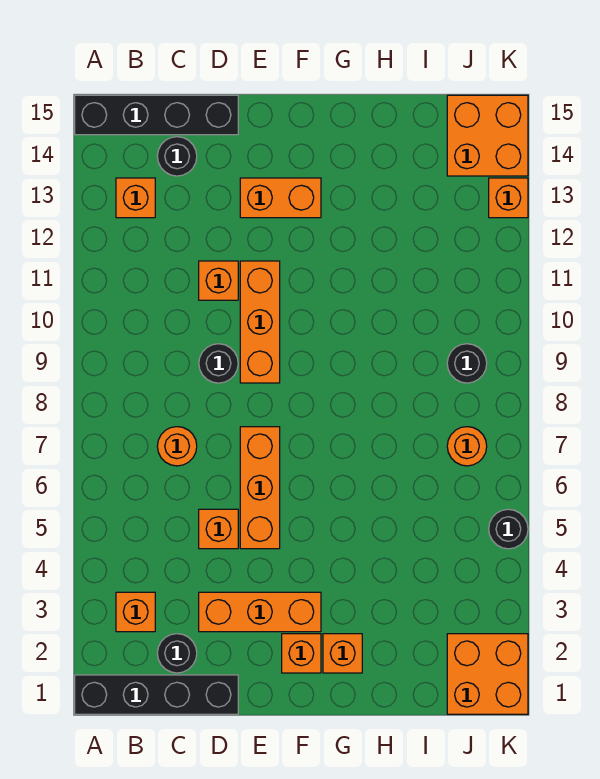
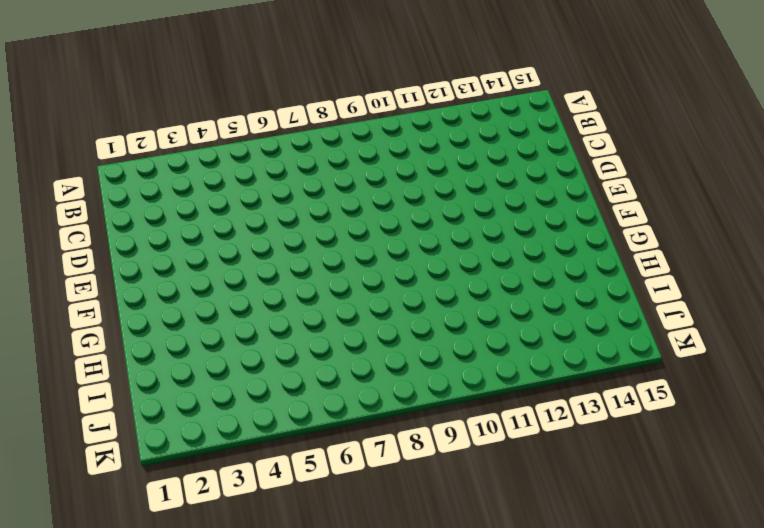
none -> black 1x4 brick [75,675,238,714]
none -> black 1x4 brick [75,95,238,135]
none -> orange 1x1 brick [116,592,155,632]

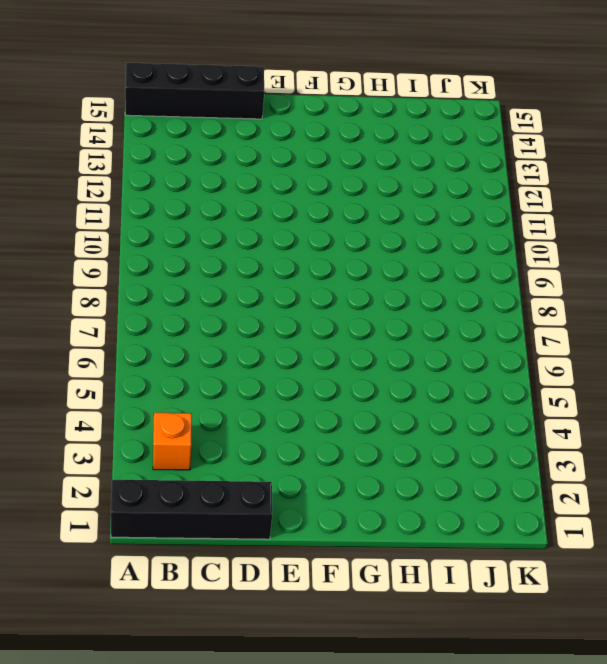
none -> orange 1x1 brick [116,178,155,218]
none -> black 1x1 round brick [157,634,197,673]
none -> orange 1x1 round brick [157,427,197,466]

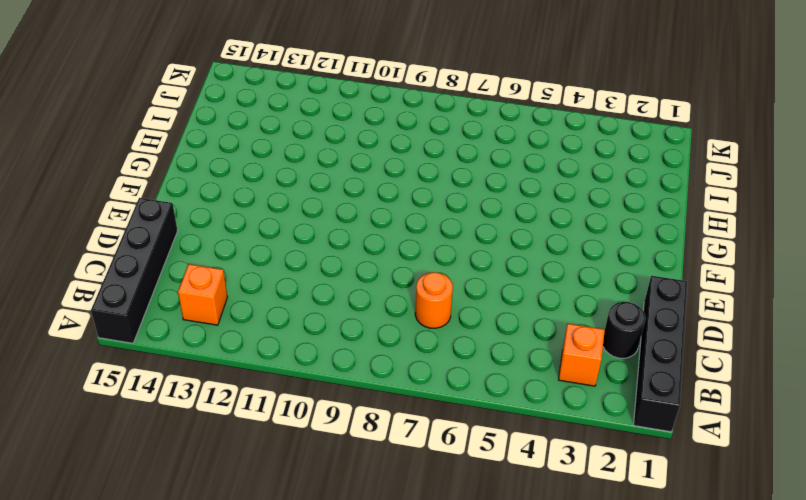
none -> black 1x1 round brick [157,137,197,176]
none -> orange 1x3 brick [199,592,321,632]
none -> orange 1x1 brick [199,509,238,549]

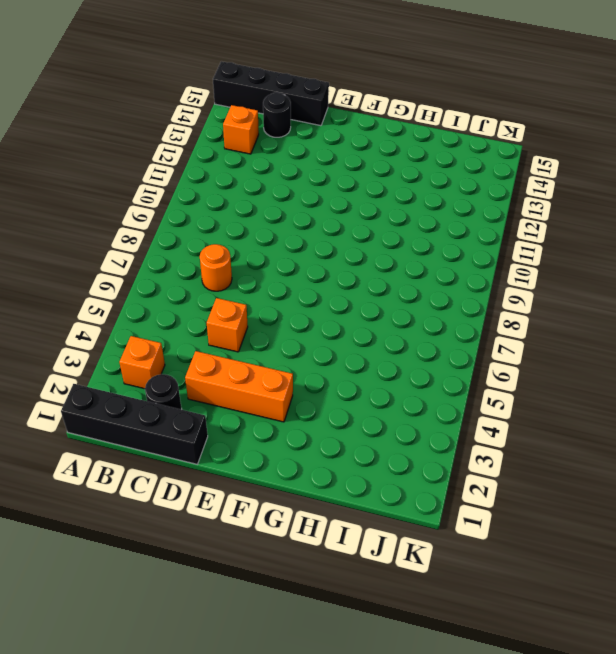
none -> black 1x1 round brick [199,344,238,383]
none -> orange 1x1 brick [199,261,238,300]
none -> orange 1x3 brick [240,427,280,549]

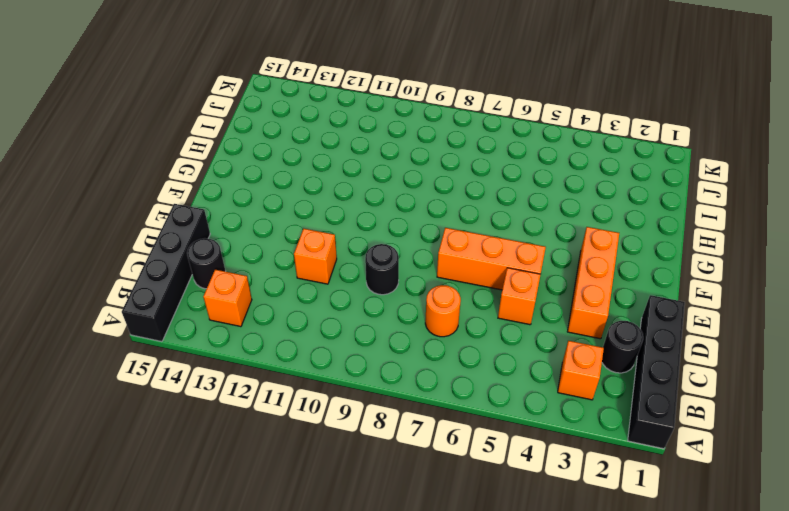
none -> orange 1x3 brick [240,261,280,383]
none -> orange 1x2 brick [240,178,321,218]
none -> orange 1x1 brick [282,634,321,673]

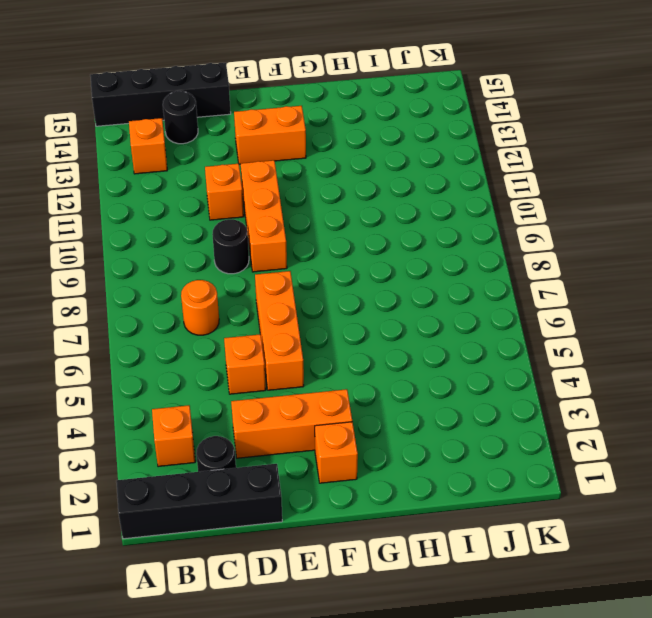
none -> orange 1x1 brick [323,634,362,673]
none -> orange 2x2 brick [447,634,528,714]
none -> orange 1x1 round brick [447,427,487,466]

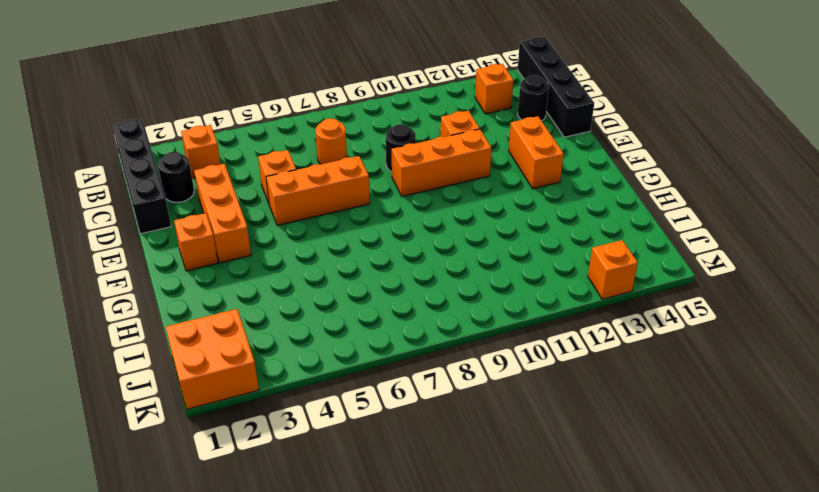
none -> orange 1x1 brick [323,634,362,673]
none -> orange 1x1 round brick [447,427,487,466]
none -> black 1x1 round brick [447,344,487,383]

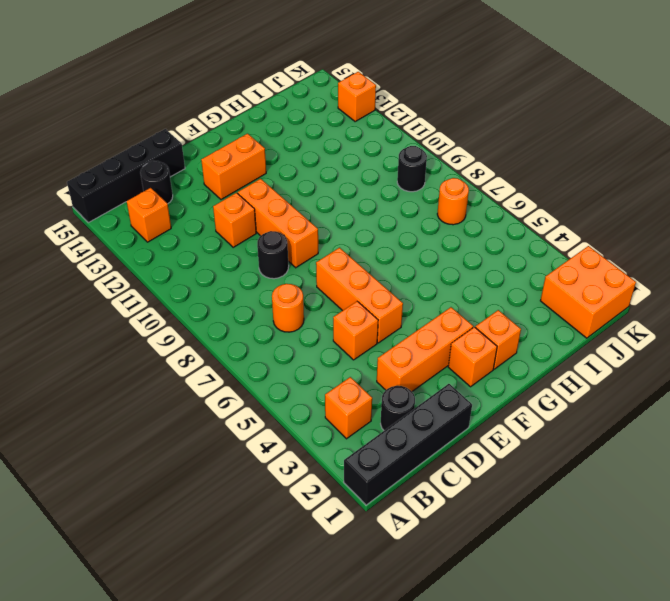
none -> orange 2x2 brick [447,95,528,176]
none -> black 1x1 round brick [489,509,528,549]

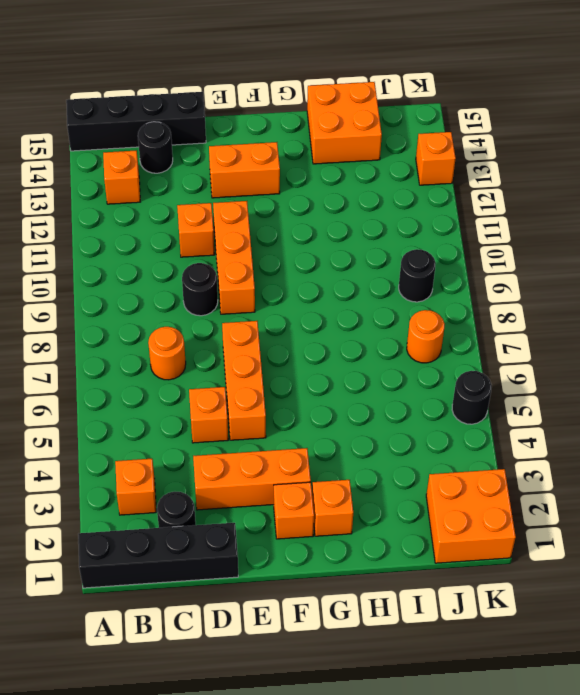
orange 2x2 brick [307,82,382,164] -> orange 2x2 brick moved to [447,95,528,176]

